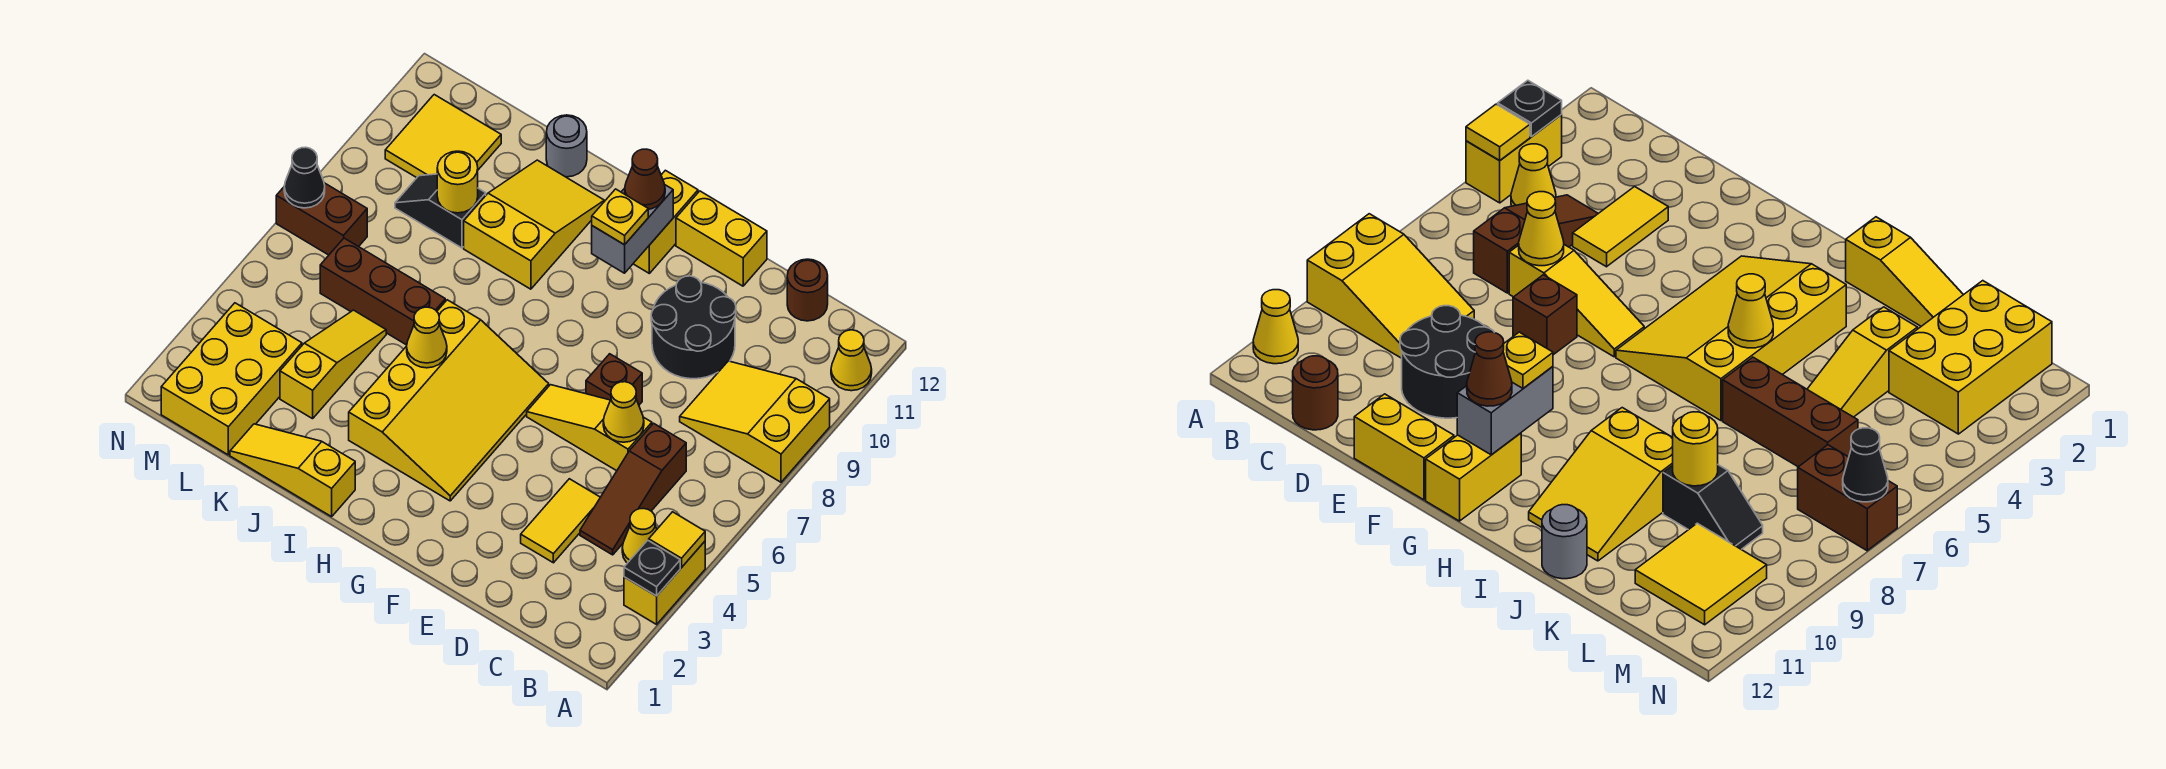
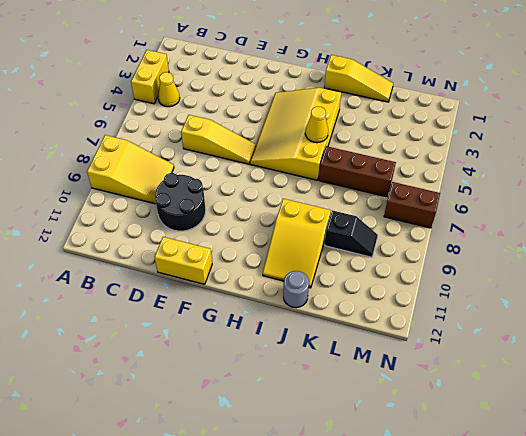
none -> yellow 1x1 cone [831,330,872,391]
none -> brown 1x3 slope [580,423,686,555]
none -> brown 1x1 round brick [787,259,828,321]
none -> yellow 1x2 tile [521,479,600,563]

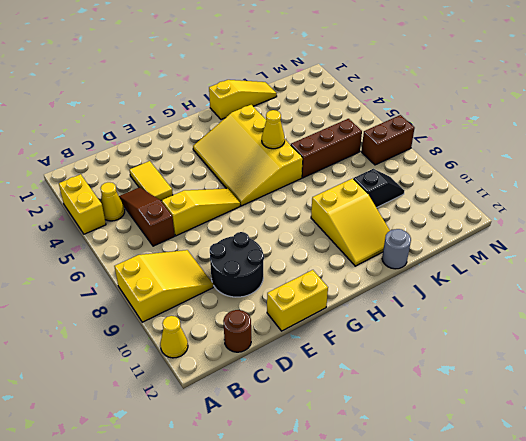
none -> brown 1x1 brick [586,354,642,405]
none -> yellow 1x2 brick [633,170,698,273]
none -> yellow 1x3 slope [280,310,386,419]
none -> yellow 2x3 brick [161,303,302,455]

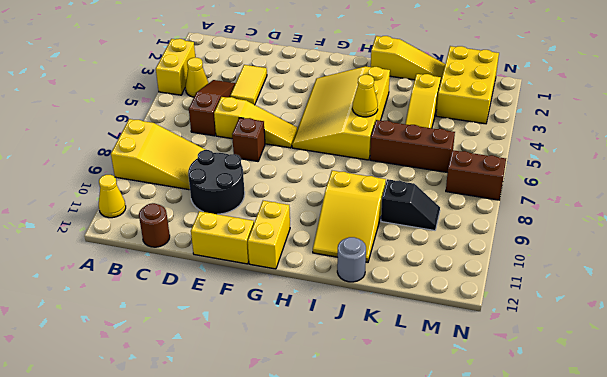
none -> yellow 2x2 tile [385,95,501,178]
none -> black 1x1 plate [624,540,680,596]
none -> yellow 1x1 tile [649,512,705,567]
none -> yellow 1x1 cone [603,382,644,442]

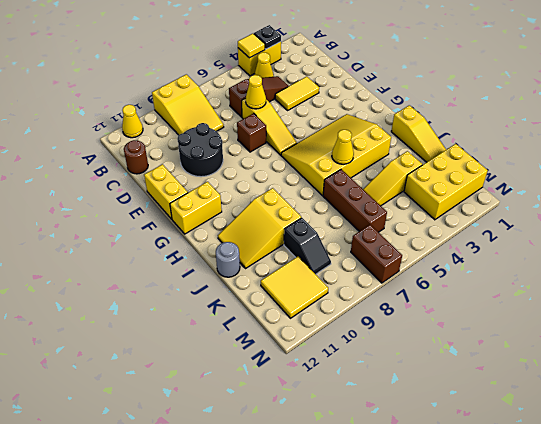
none -> grey 1x2 brick [592,185,673,273]
none -> yellow 1x1 round brick [437,151,478,213]
none -> black 1x1 cone [284,147,325,208]
none -> yellow 1x1 plate [592,189,648,245]

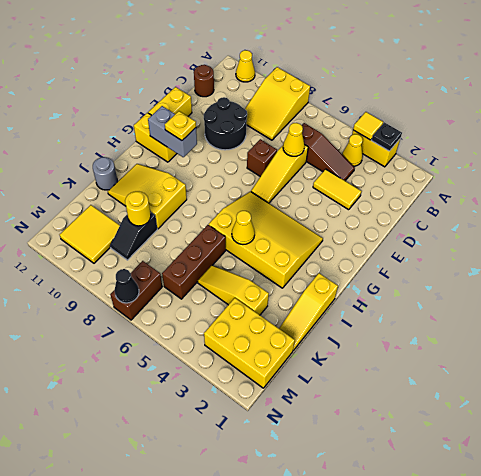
none -> brown 1x1 cone [625,149,665,209]

